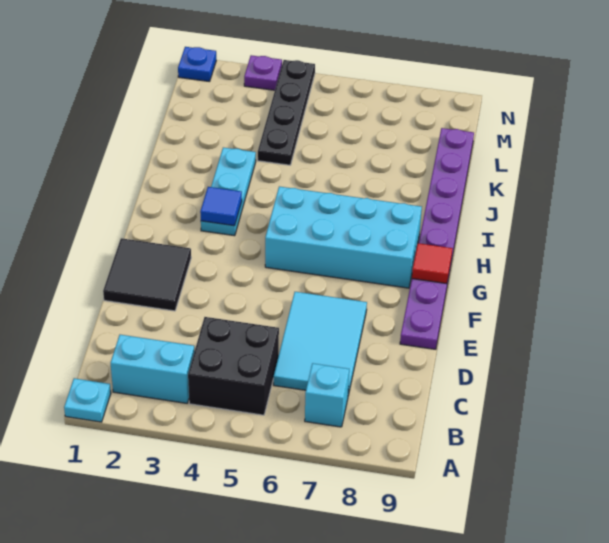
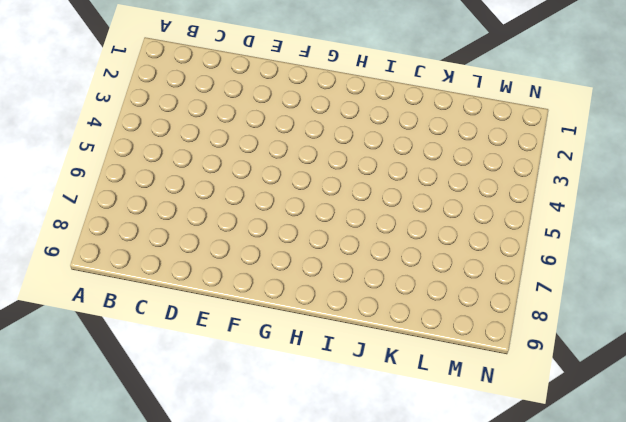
none -> cyan 1x1 plate [64,378,111,422]
none -> cyan 1x2 brick [111,335,195,403]
none -> black 2x2 brick [188,317,279,415]

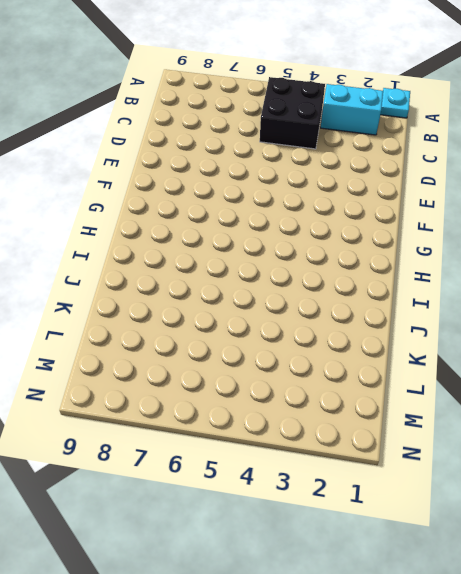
none -> cyan 1x1 brick [305,363,349,427]
none -> cyan 2x3 tile [274,292,367,395]
none -> black 2x2 tile [103,238,191,311]

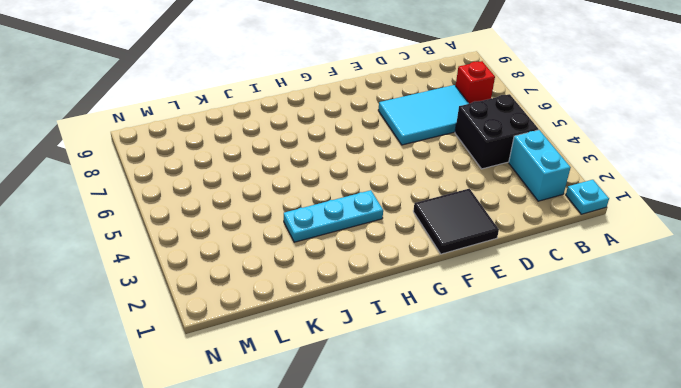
red 1x1 brick [456,61,495,104] -> cyan 1x1 brick [305,363,349,427]
none -> purple 1x8 plate [400,128,474,349]
none -> cyan 2x4 brick [265,187,422,288]
none -> black 1x4 plate [258,60,315,165]

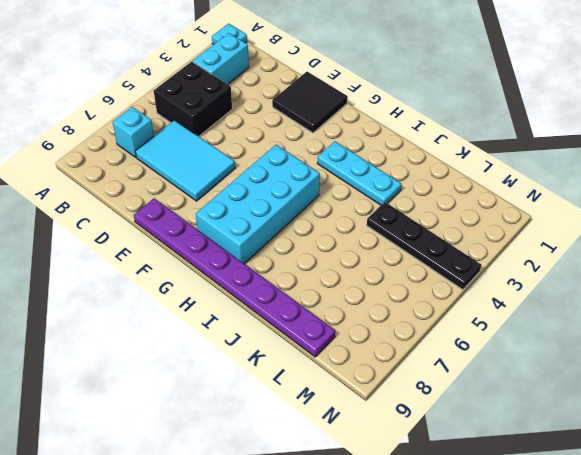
none -> blue 1x1 plate [178,47,216,82]
none -> purple 1x1 plate [244,55,282,90]
none -> red 1x1 tile [412,243,453,284]

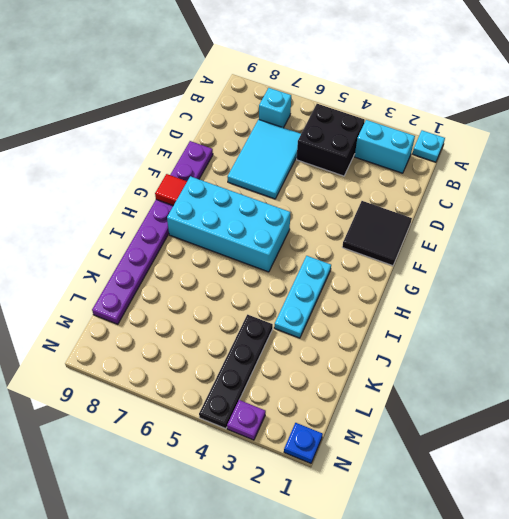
none -> blue 1x1 tile [200,187,242,226]

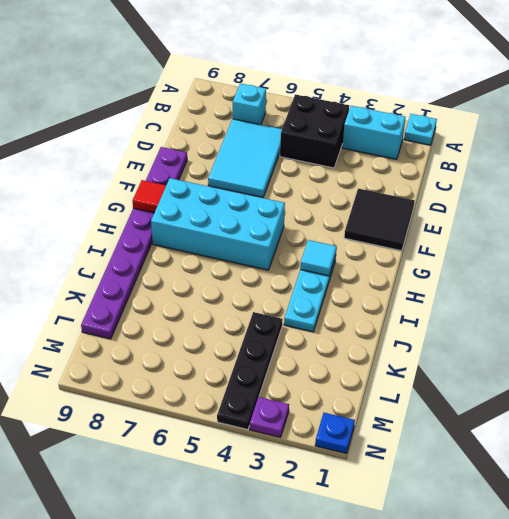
cyan 1x1 tile [300,240,337,276] -> blue 1x1 tile [200,187,242,226]

